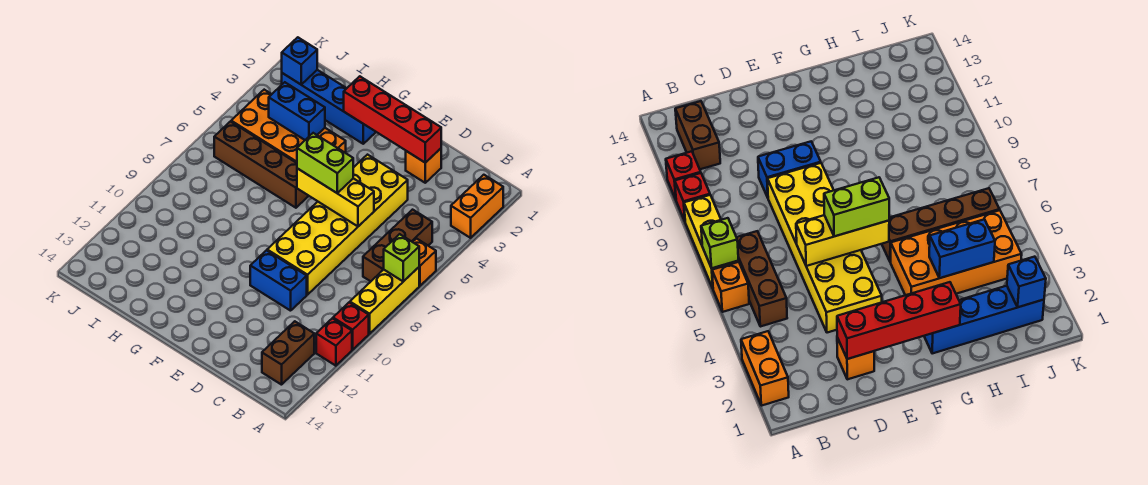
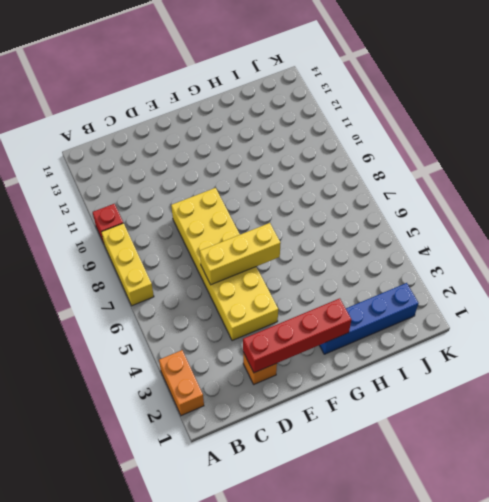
none -> orange 1x1 brick [413,239,436,286]
none -> red 1x1 brick [316,318,352,366]
none -> brown 1x3 brick [363,210,432,281]

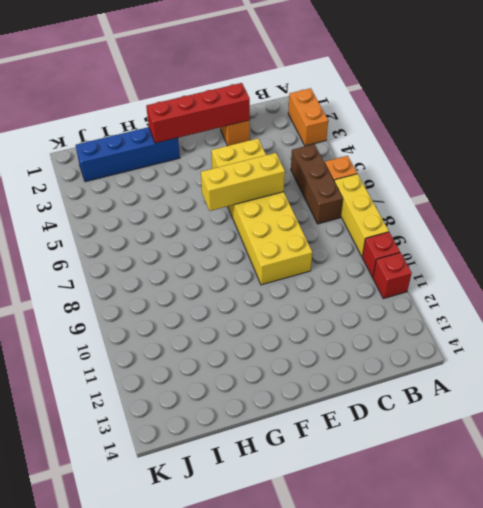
none -> brown 1x2 brick [262,321,314,385]
none -> blue 1x2 brick [250,250,307,311]
none -> orange 2x4 brick [231,90,346,163]

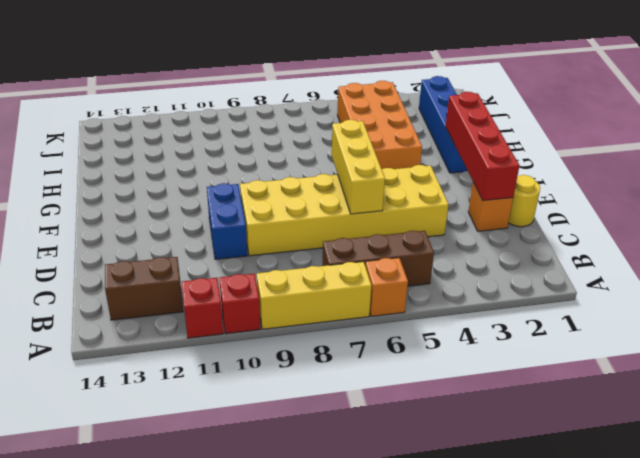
yellow 1x1 round brick [508,175,540,227] -> none
none -> orange 1x2 brick [451,175,503,238]
none -> brown 1x4 brick [214,122,308,208]
none -> lime 1x1 brick [384,234,419,281]

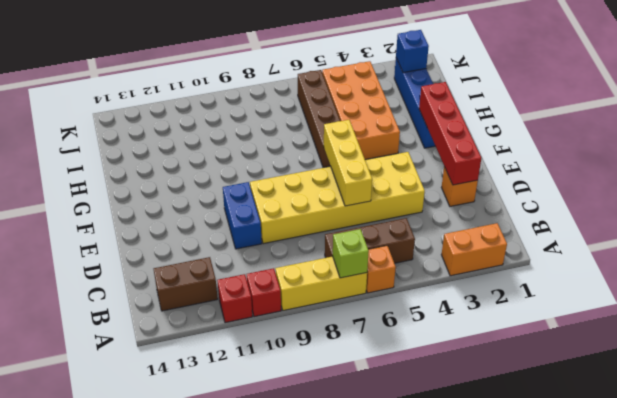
none -> blue 1x2 brick [269,82,325,140]
none -> lime 1x2 brick [297,133,353,193]

